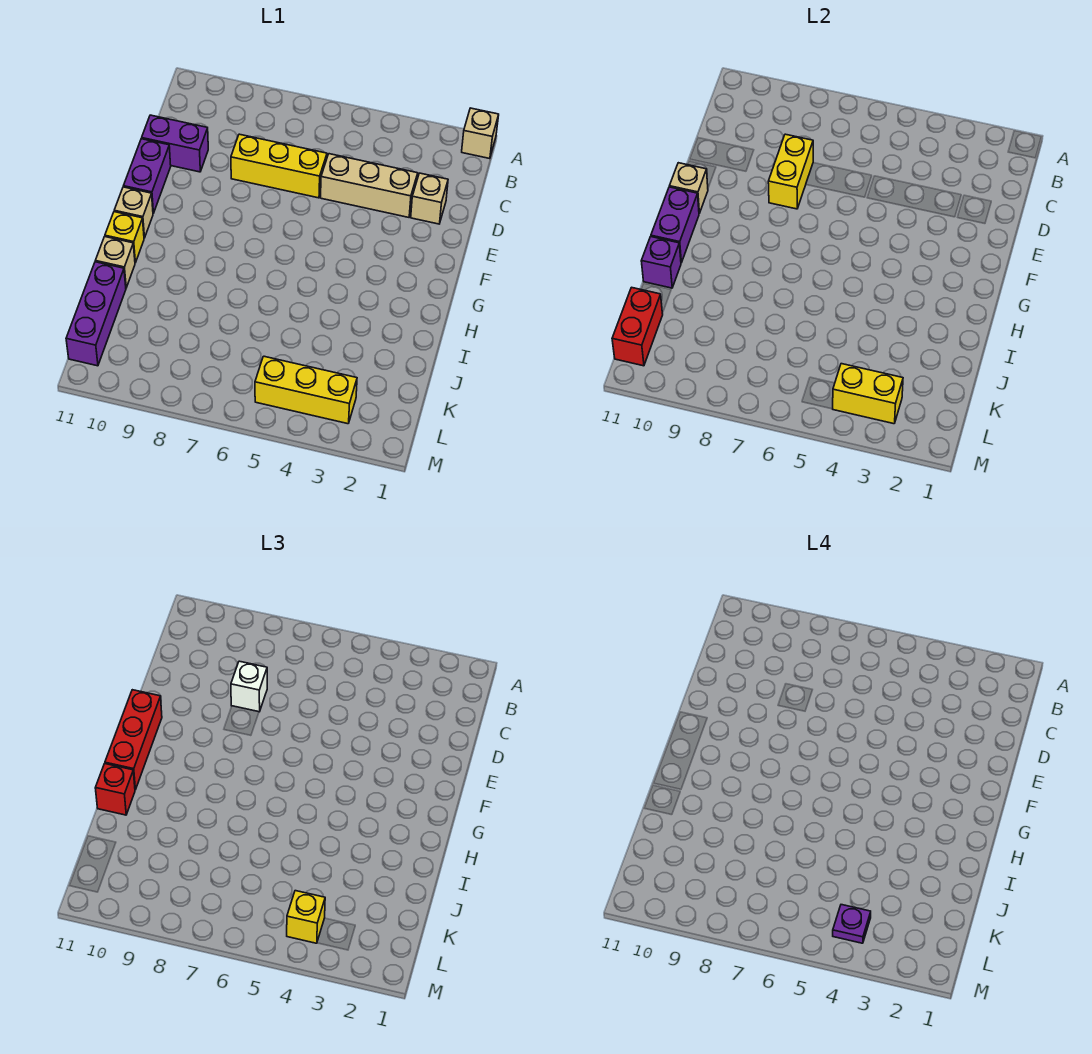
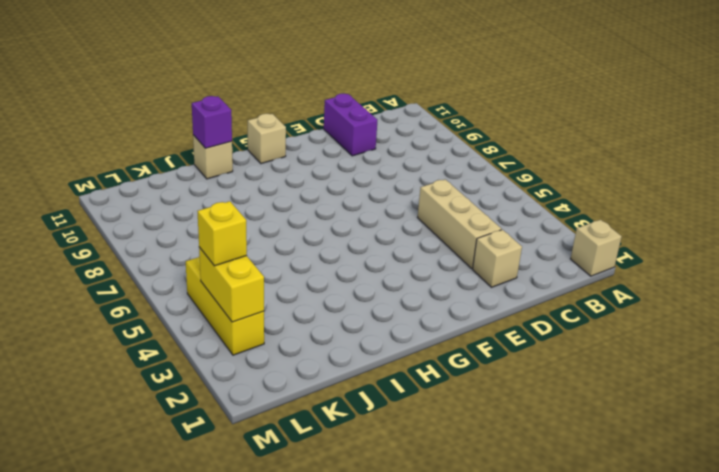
none -> yellow 1x3 brick [231,134,327,198]
none -> purple 1x2 brick [124,139,171,213]
none -> yellow 1x1 brick [105,212,144,263]

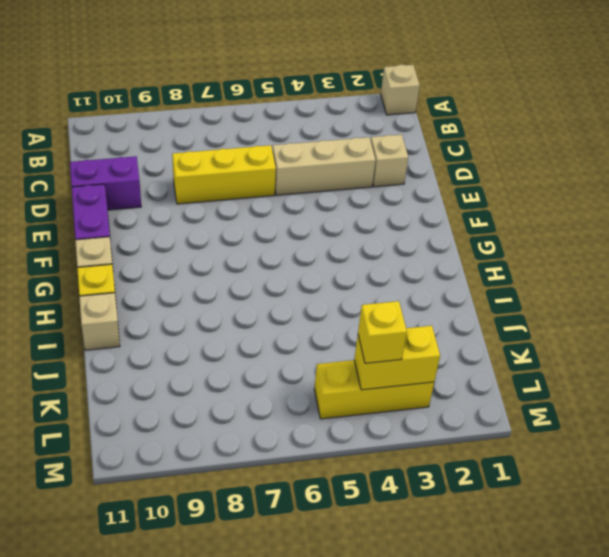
none -> purple 1x3 brick [66,262,126,366]
none -> yellow 1x2 brick [768,134,813,209]
none -> tan 1x1 brick [670,163,708,213]

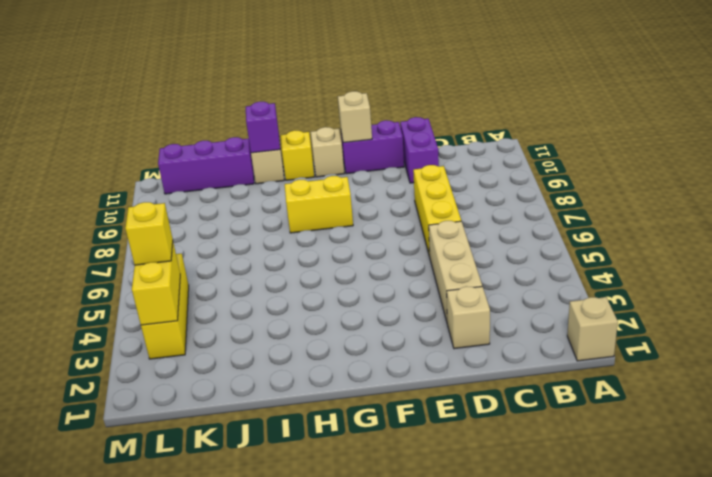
yellow 1x2 brick [285,176,353,233] -> yellow 1x2 brick moved to [768,134,813,209]
none -> purple 1x2 brick [651,187,699,263]
none -> red 1x2 brick [612,287,663,366]
none -> white 1x1 brick [231,661,267,712]

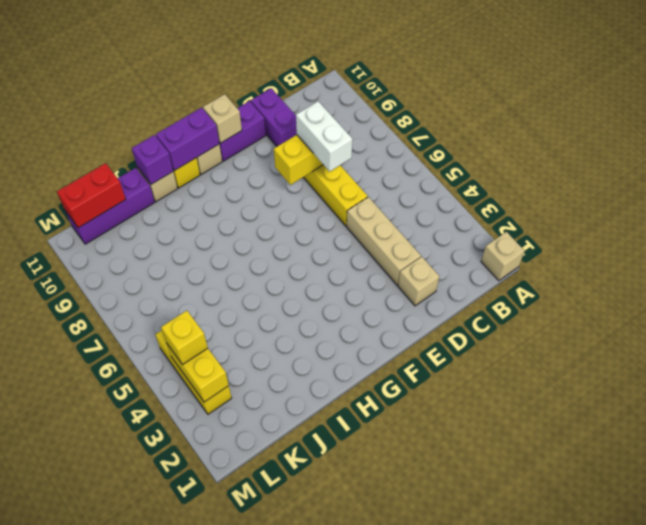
white 1x2 brick [296,101,352,171] -> white 1x1 brick [231,661,267,712]
none -> red 1x3 brick [105,690,162,790]
none -> red 1x1 brick [95,764,135,815]
none -> purple 1x1 plate [833,905,871,943]

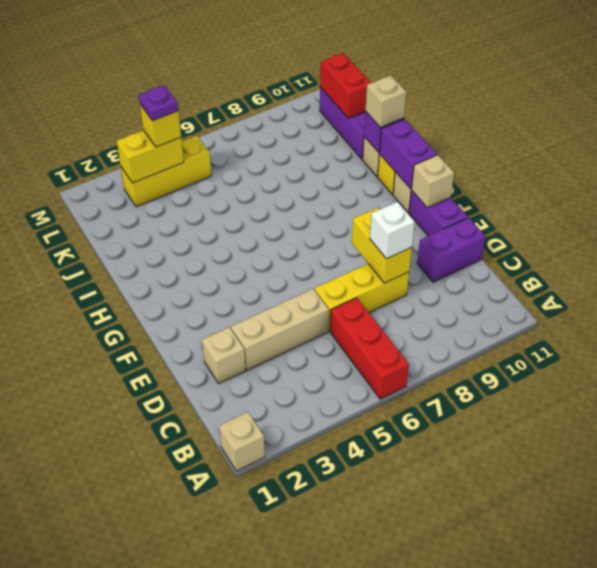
red 1x3 brick [330,298,409,399] -> red 1x3 brick moved to [105,690,162,790]
tan 1x1 brick [366,75,406,127] -> red 1x1 brick [95,764,135,815]

